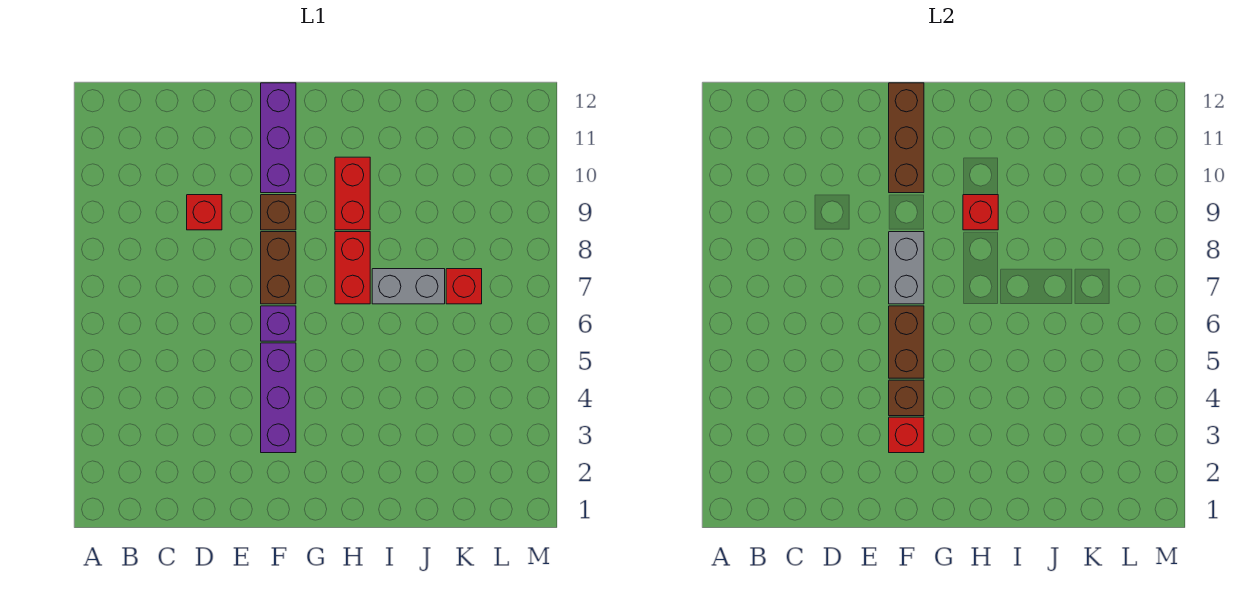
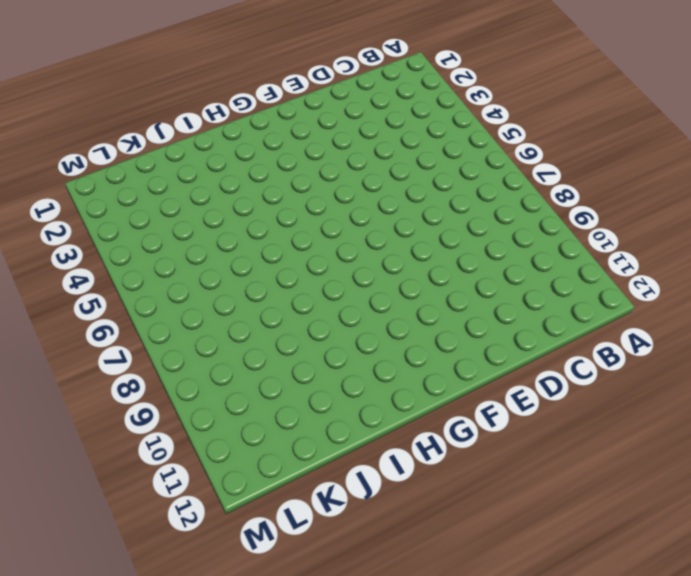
none -> red 1x1 brick [187,195,222,230]
none -> purple 1x3 brick [261,343,296,453]
none -> purple 1x1 brick [261,306,296,341]

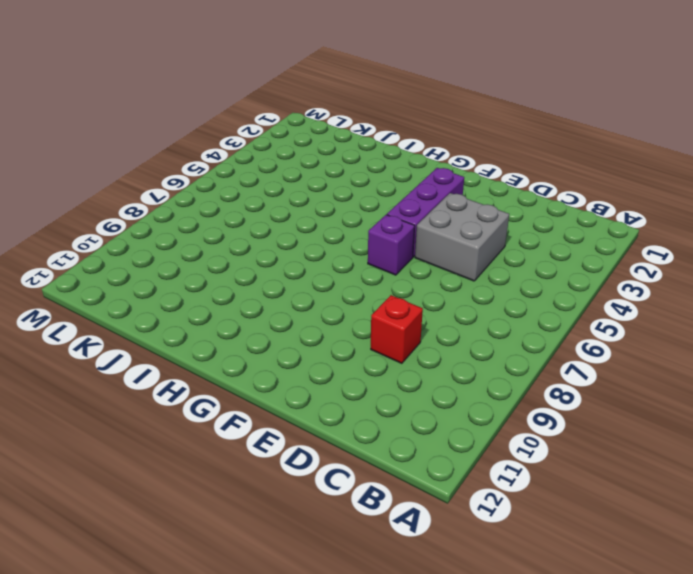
grey 2x2 brick [415,193,509,281] -> none
none -> brown 1x2 brick [261,232,296,304]
none -> brown 1x1 brick [261,195,296,230]
none -> purple 1x3 brick [261,83,296,193]

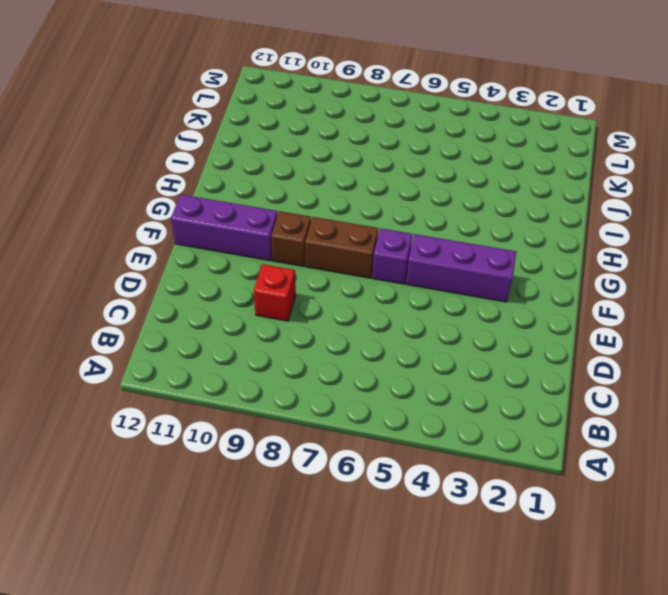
none -> red 1x2 brick [335,232,370,304]
none -> red 1x2 brick [335,157,370,230]
none -> grey 1x2 brick [372,269,445,304]

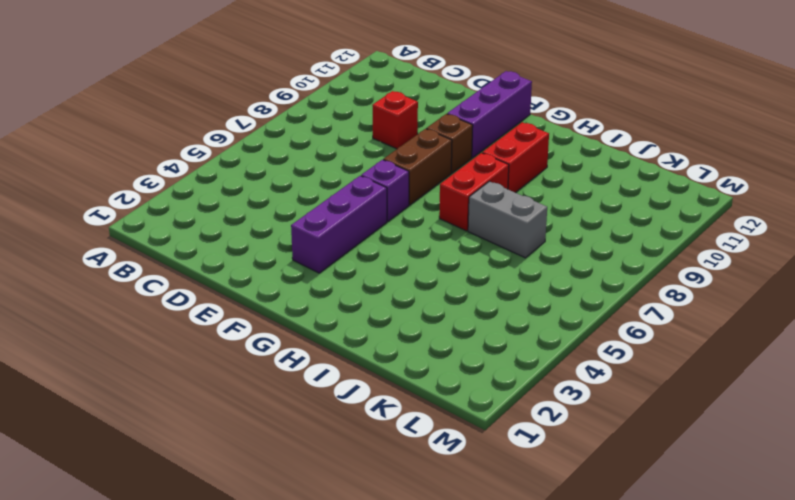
none -> red 1x1 brick [446,269,482,304]
none -> red 1x1 brick [889,417,924,453]
none -> brown 1x1 brick [889,380,924,416]

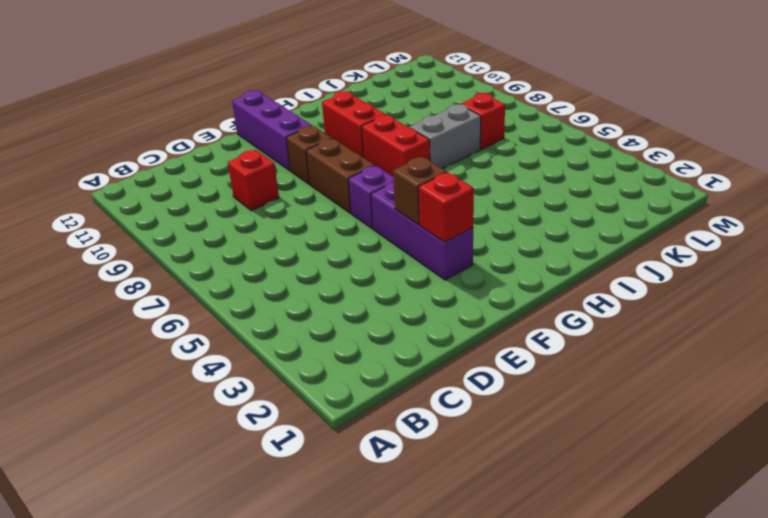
none -> brown 1x2 brick [889,306,924,378]
none -> grey 1x2 brick [889,232,924,304]
none -> brown 1x3 brick [889,83,924,193]

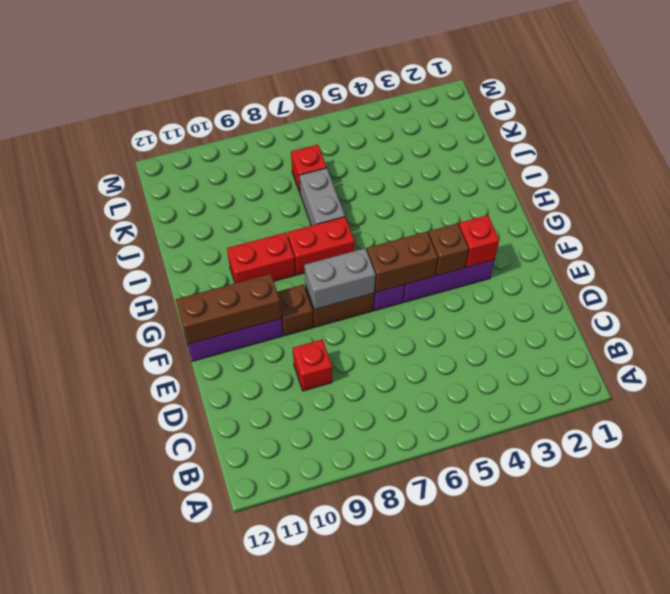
none -> red 1x1 brick [963,195,998,230]

